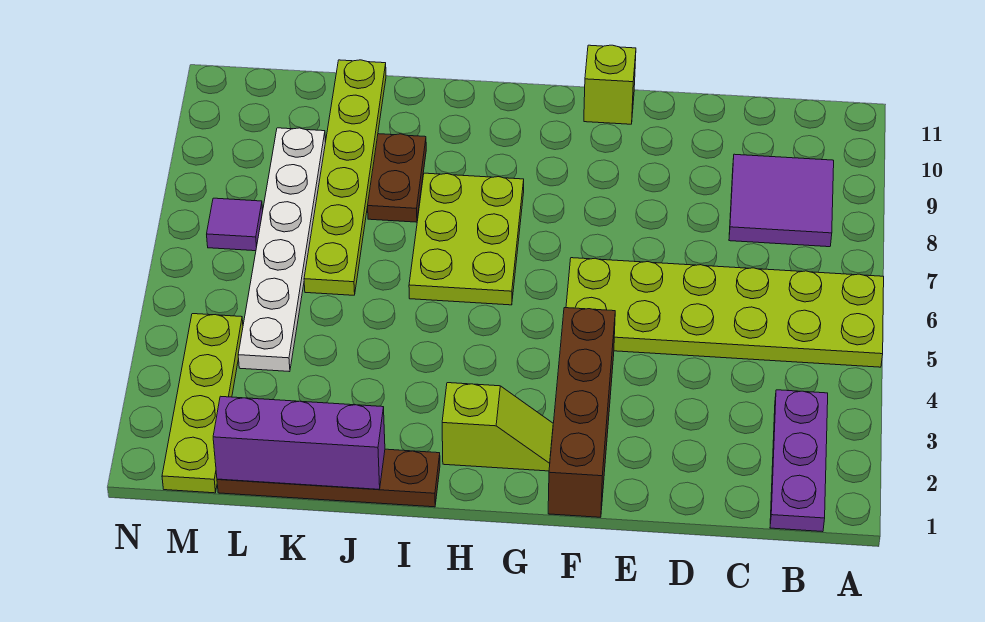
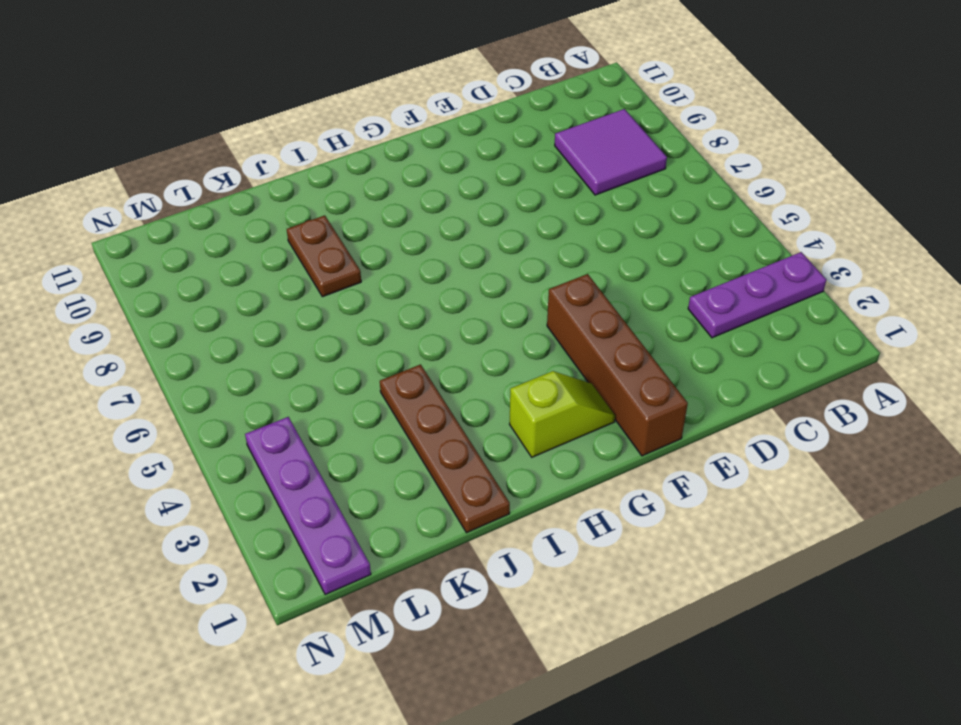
purple 1x3 plate [688,252,826,338] -> purple 1x3 plate turned to [770,390,828,532]
brown 1x4 plate [380,364,510,533] -> brown 1x4 plate turned to [217,449,440,507]
purple 1x4 plate [245,417,371,595] -> lime 1x4 plate [162,314,243,493]
none -> lime 2x6 plate [566,258,884,367]
none -> lime 1x1 brick [584,45,636,124]
none -> lime 2x3 plate [409,173,524,305]

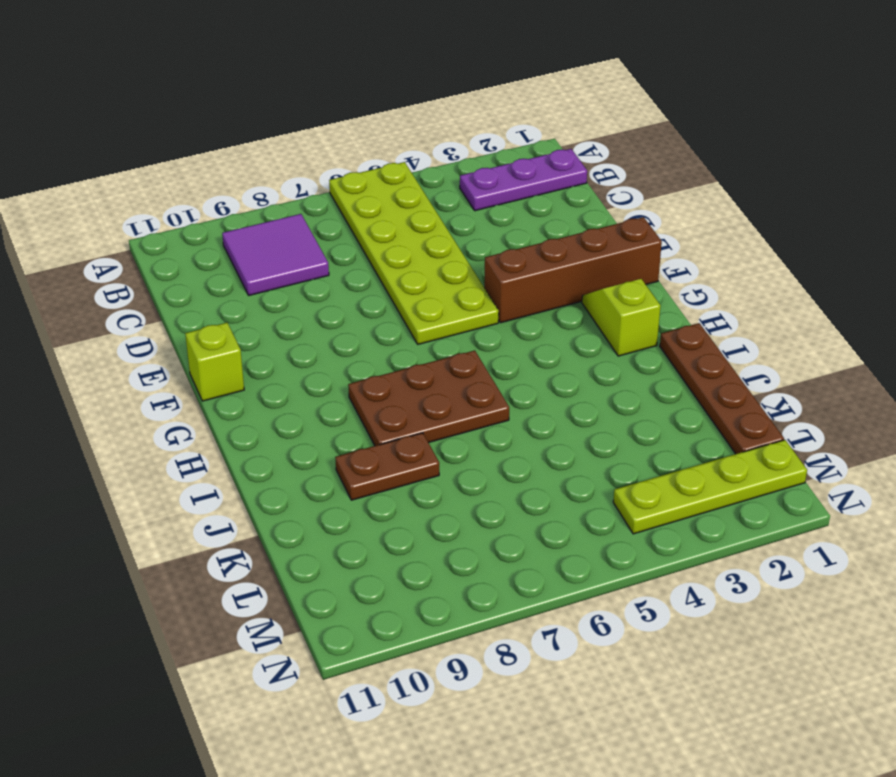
brown 2x3 plate [348,350,509,446] -> lime 2x3 plate [409,173,524,305]
none -> lime 1x6 plate [304,60,386,295]
none -> white 1x6 plate [238,128,326,372]
none -> purple 1x1 tile [207,198,263,251]

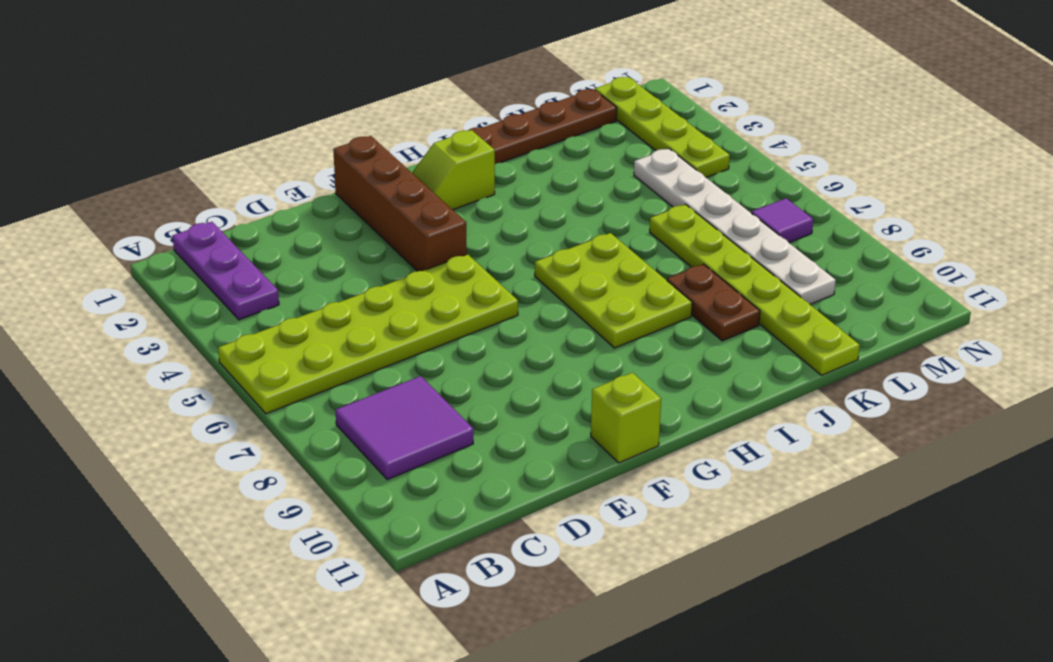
none -> purple 1x3 brick [213,396,385,489]

